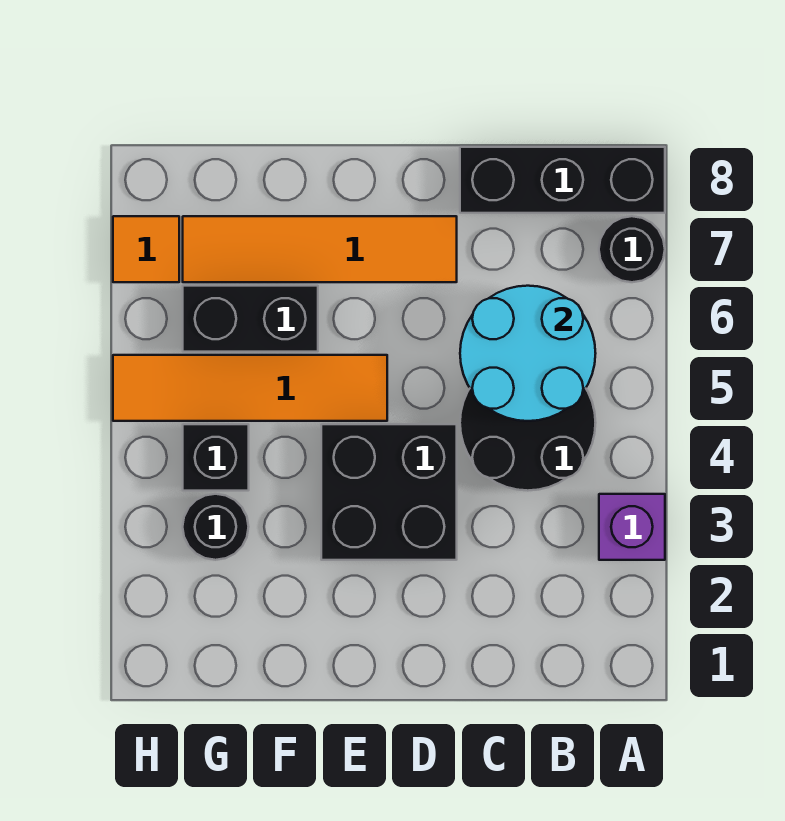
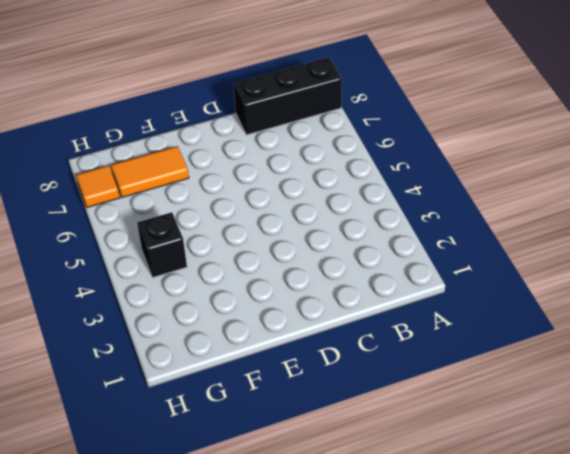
orange 1x2 tile [111,146,189,197] -> orange 1x4 tile [183,216,457,282]
none -> purple 1x1 brick [599,494,665,560]
none -> black 1x1 round brick [599,216,665,282]
none -> black 2x2 round brick [460,388,596,491]

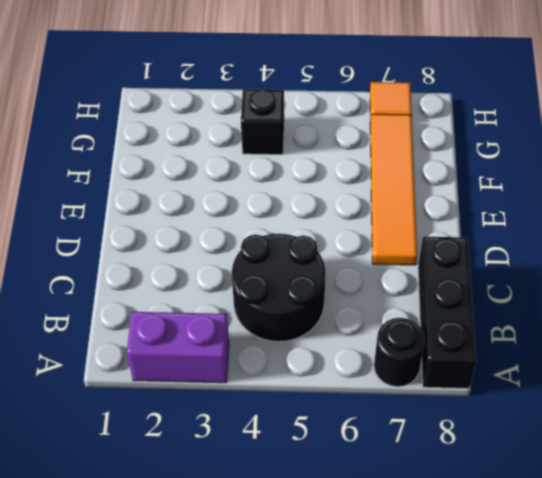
purple 1x2 brick [127,312,229,383] -> purple 1x1 brick [599,494,665,560]
none -> black 2x2 brick [321,424,457,560]
none -> orange 1x4 tile [113,355,387,421]
none -> black 1x2 brick [183,286,318,352]

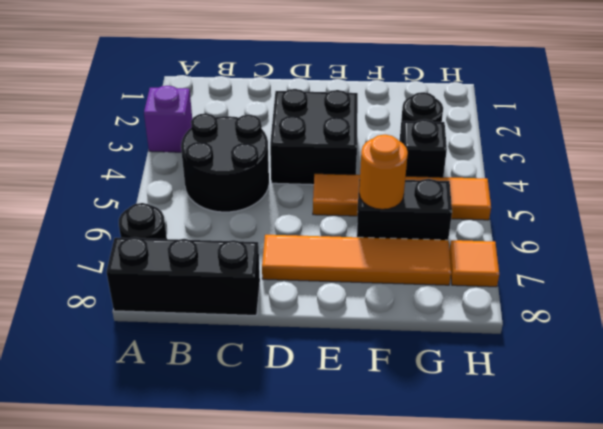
orange 1x1 round brick [359,135,408,209] -> none
none -> cyan 2x2 round brick [460,286,596,421]

